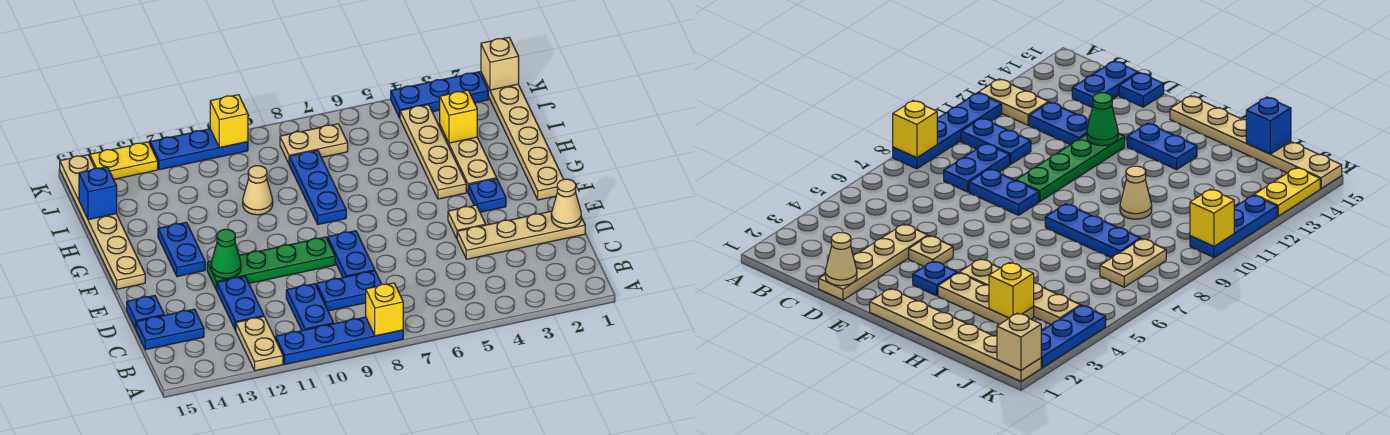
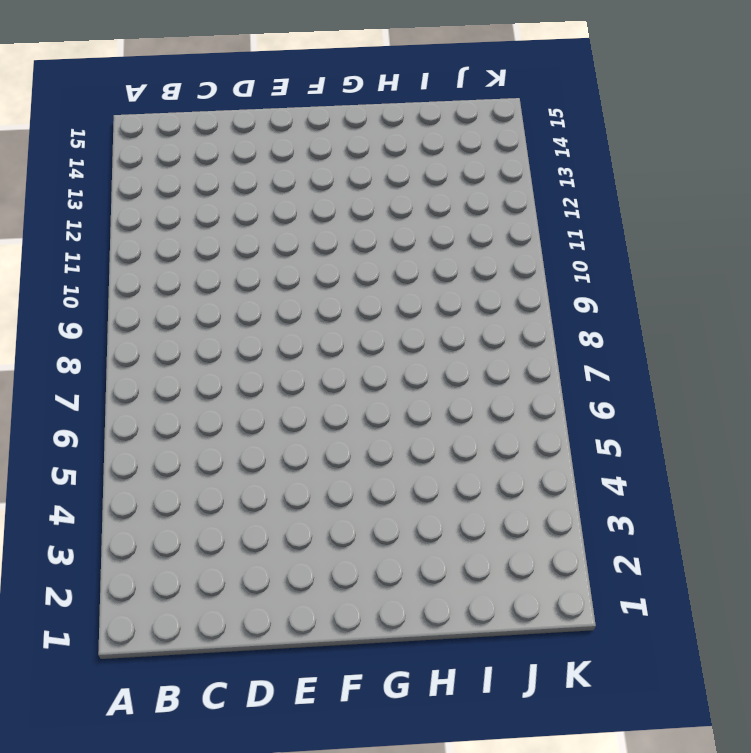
none -> blue 1x4 plate [275,317,403,364]
none -> tan 1x2 plate [236,317,283,371]
none -> blue 1x2 plate [286,284,334,330]
none -> blue 1x2 plate [317,271,382,311]

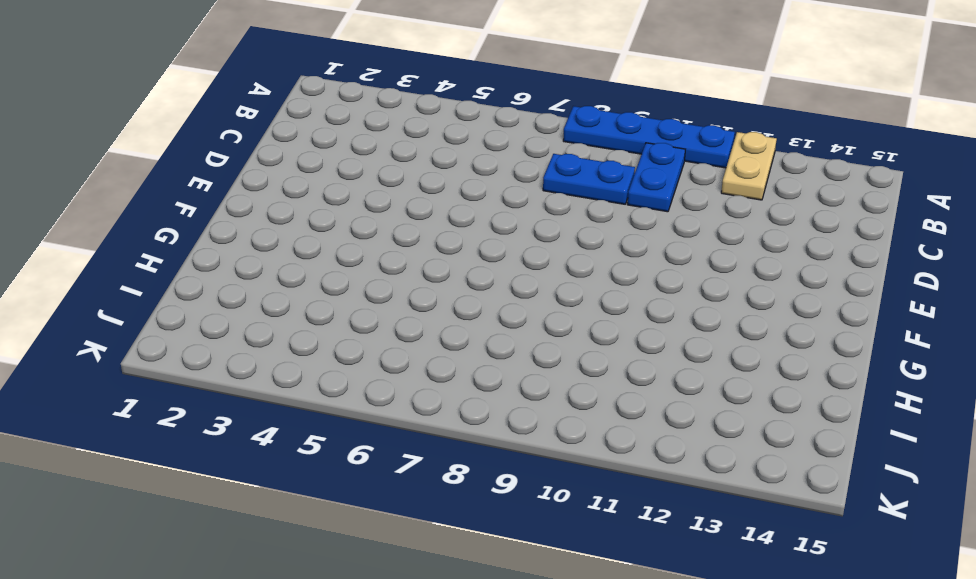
none -> blue 1x2 plate [217,276,264,330]
none -> blue 1x2 plate [136,309,204,350]
none -> tan 1x4 plate [457,211,585,259]
none -> blue 1x2 plate [328,231,375,278]

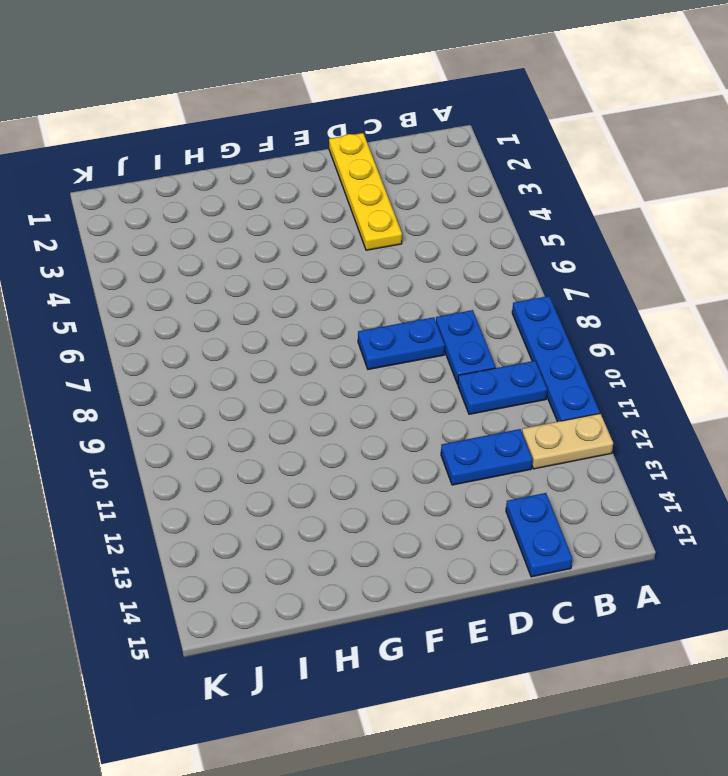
yellow 1x4 plate [329,133,402,250] -> tan 1x4 plate [457,211,585,259]
none -> blue 1x1 plate [127,295,164,329]
none -> tan 1x1 plate [448,205,486,238]
none -> green 1x4 plate [207,237,335,290]
none -> tan 1x6 plate [481,73,564,200]

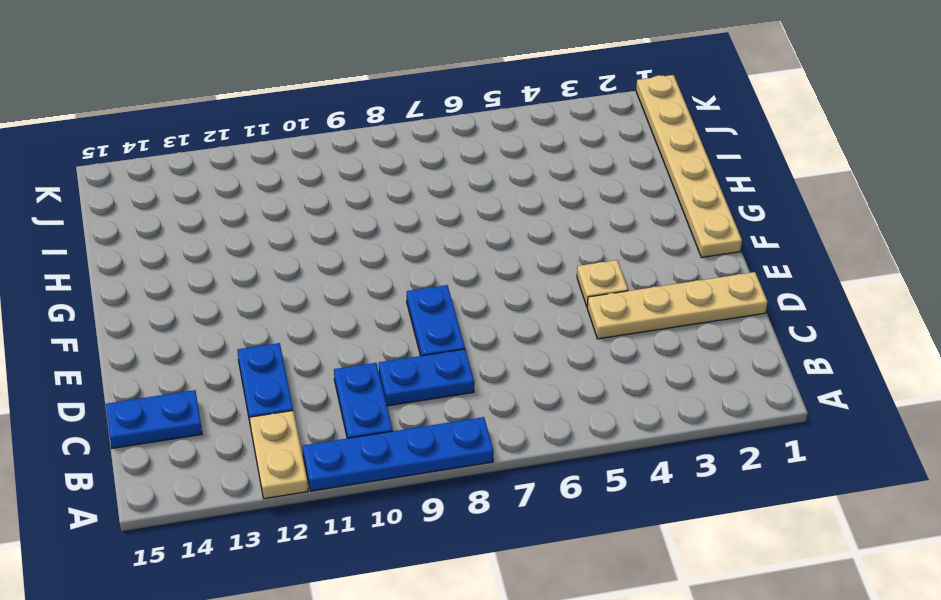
none -> blue 1x1 plate [127,295,164,329]
none -> green 1x4 plate [207,237,335,290]
none -> blue 1x1 plate [468,179,506,212]
none -> blue 1x2 plate [158,222,205,277]

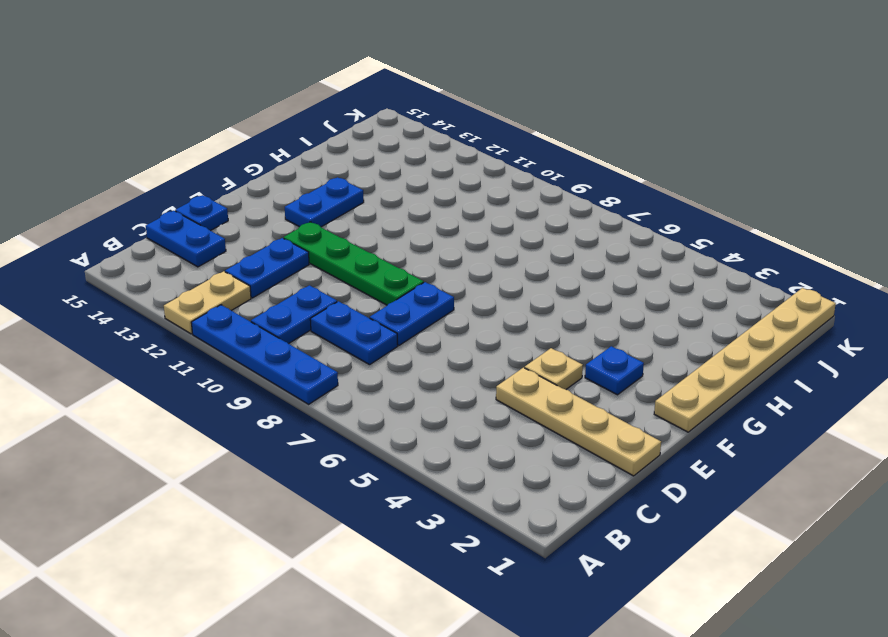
none -> tan 1x6 plate [60,155,145,289]
none -> tan 1x3 plate [440,126,497,192]
none -> tan 1x4 plate [400,105,466,199]
none -> blue 1x3 plate [289,150,346,224]

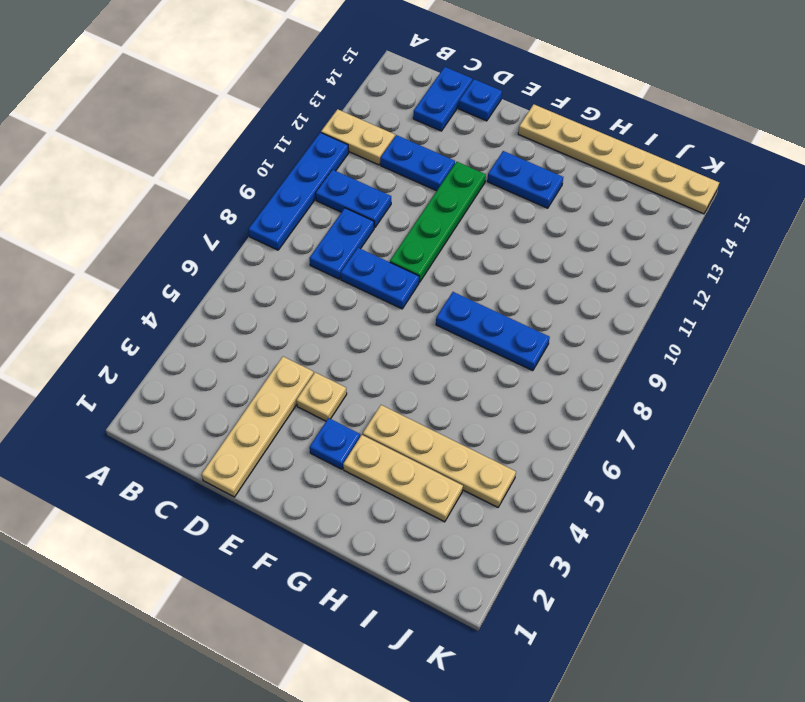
none -> tan 1x6 plate [481,73,564,200]
none -> tan 1x1 cone [243,166,273,215]
none -> tan 1x2 plate [280,124,348,163]
none -> blue 1x3 plate [391,72,488,118]

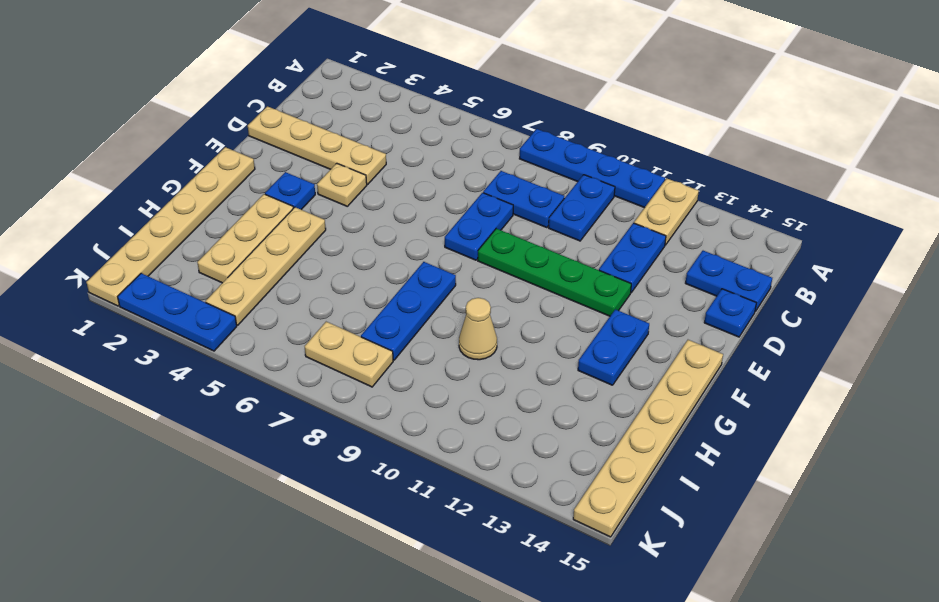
none -> blue 1x3 plate [150,129,248,170]
none -> yellow 1x2 plate [90,142,158,179]
none -> yellow 1x1 brick [366,283,403,336]
none -> tan 1x1 cone [551,179,581,228]

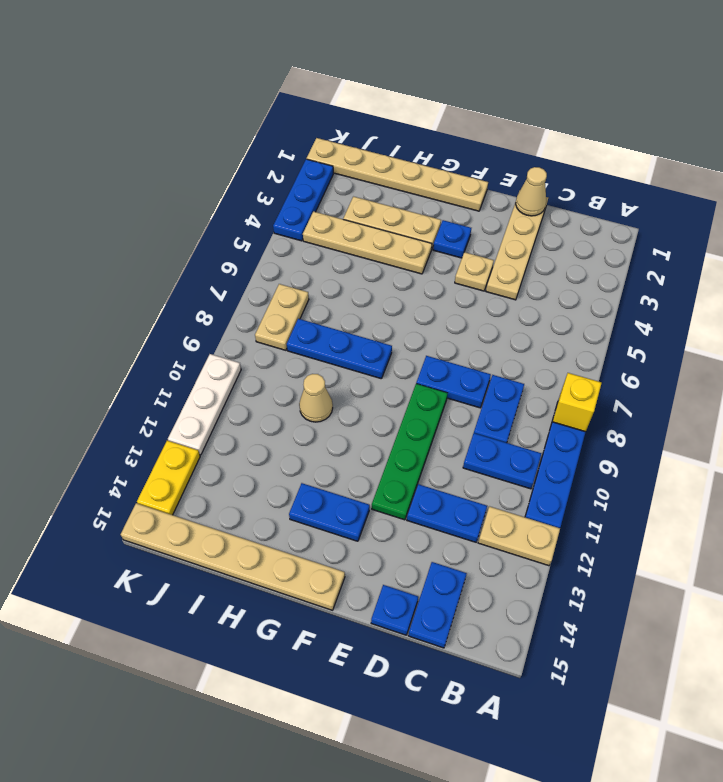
white 1x3 plate [168,354,241,455] -> blue 1x3 plate [150,129,248,170]
none -> green 1x1 cone [211,229,241,278]
none -> yellow 1x1 brick [440,90,477,143]
none -> blue 1x1 brick [79,167,117,220]
none -> tan 1x1 brick [481,37,519,90]

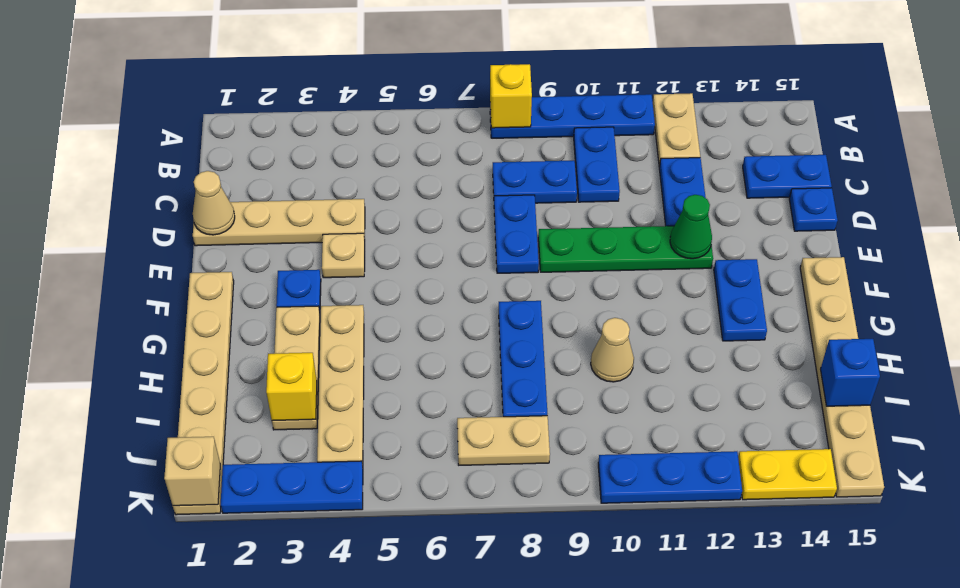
none -> yellow 1x1 brick [210,95,248,148]

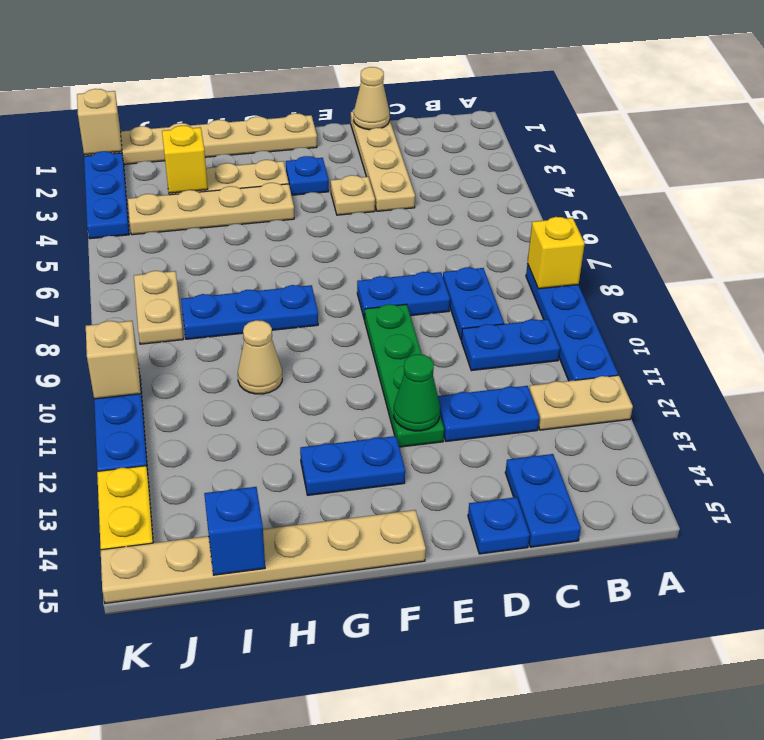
tan 1x1 brick [86,321,141,399] -> yellow 1x1 brick [210,95,248,148]

